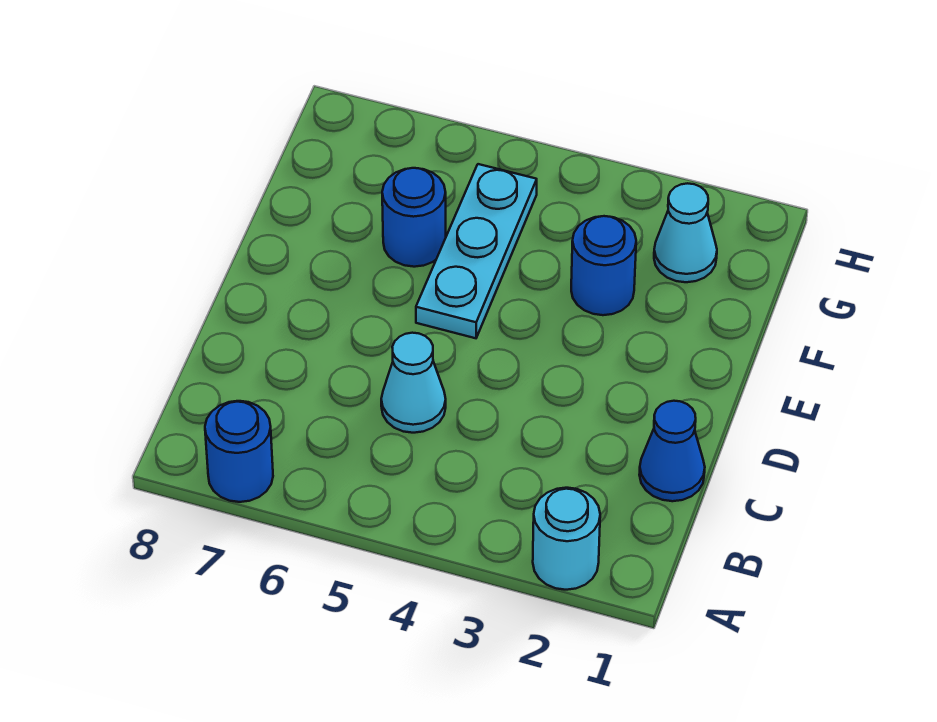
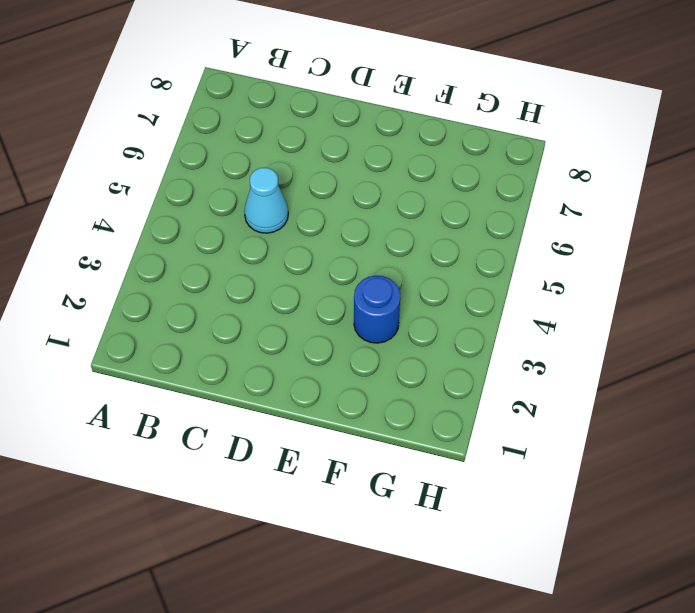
none -> cyan 1x1 round brick [533,488,600,590]
none -> blue 1x1 round brick [205,401,273,502]

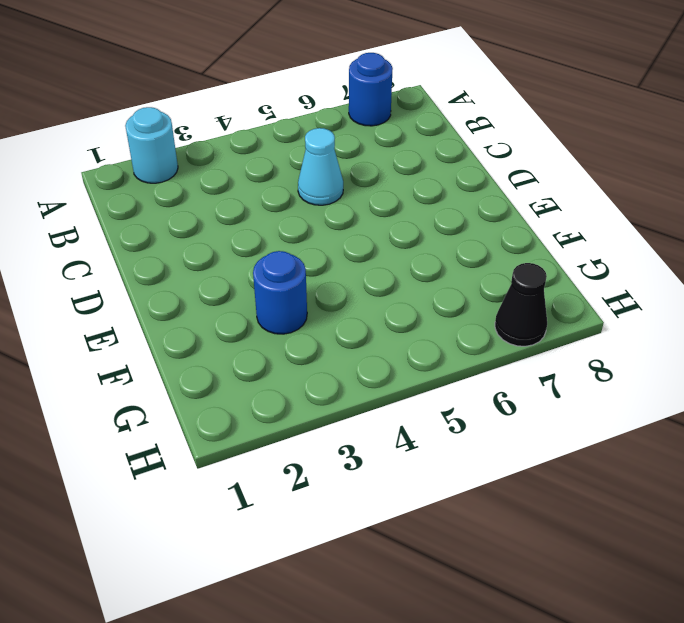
black 1x1 cone [495,263,547,346] -> none
none -> blue 1x1 cone [639,401,705,501]
none -> cyan 1x3 plate [416,164,537,338]

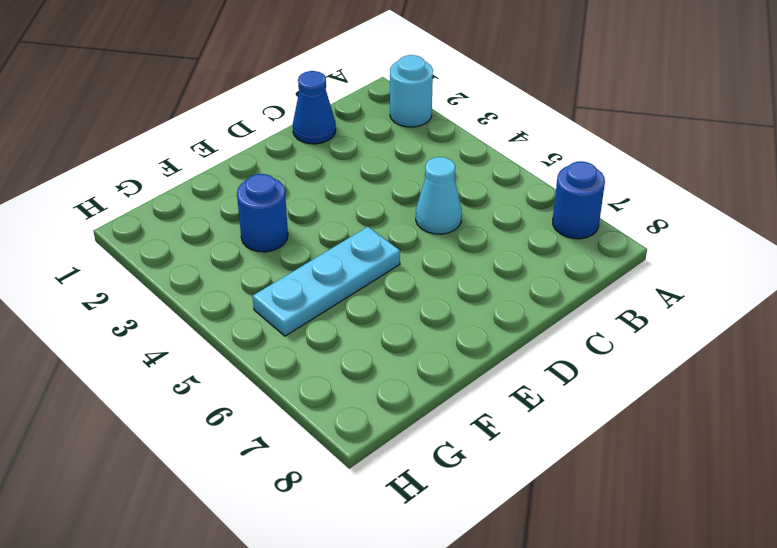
none -> blue 1x1 round brick [382,168,446,267]
none -> cyan 1x1 cone [654,183,717,282]

